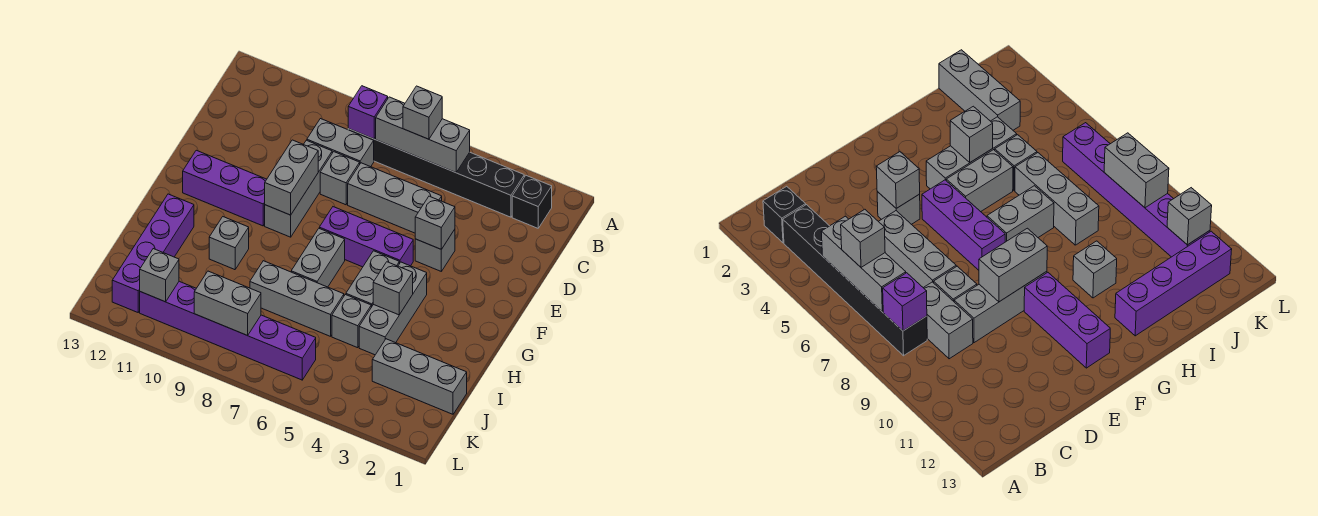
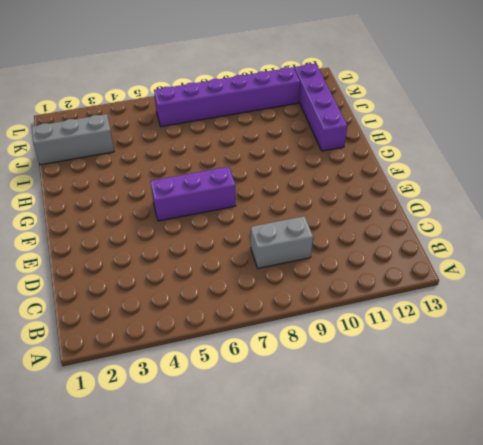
none -> black 1x1 brick [512,176,552,228]
none -> black 1x6 brick [348,129,524,217]
none -> grey 1x3 brick [348,163,442,233]

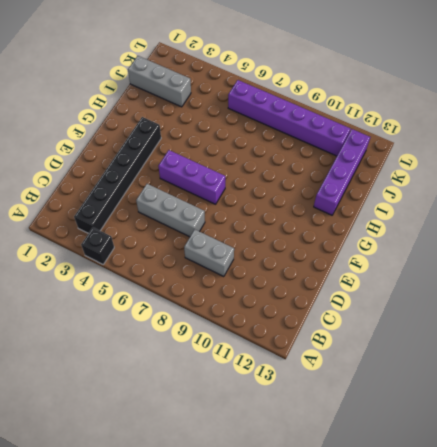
black 1x1 brick [81,227,114,264] -> black 1x1 brick moved to [512,176,552,228]
black 1x6 brick [74,117,161,233] -> black 1x6 brick turned to [348,129,524,217]
none -> grey 1x1 brick [320,152,360,205]
none -> grey 1x3 brick [265,140,332,237]
none -> grey 1x1 brick [415,229,455,271]

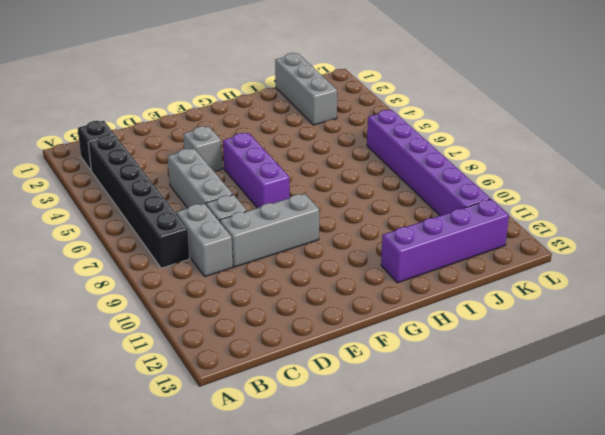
none -> purple 1x3 brick [183,150,267,226]
none -> grey 1x3 brick [359,262,427,355]
none -> grey 1x2 brick [346,251,399,307]

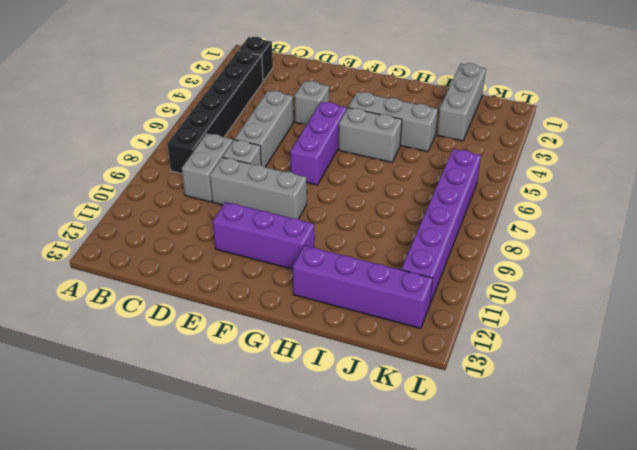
purple 1x3 brick [213,202,314,269] -> purple 1x3 brick turned to [183,150,267,226]
none -> grey 1x2 brick [291,229,345,287]
none -> grey 1x1 brick [209,217,249,270]
none -> grey 1x1 brick [332,295,371,348]

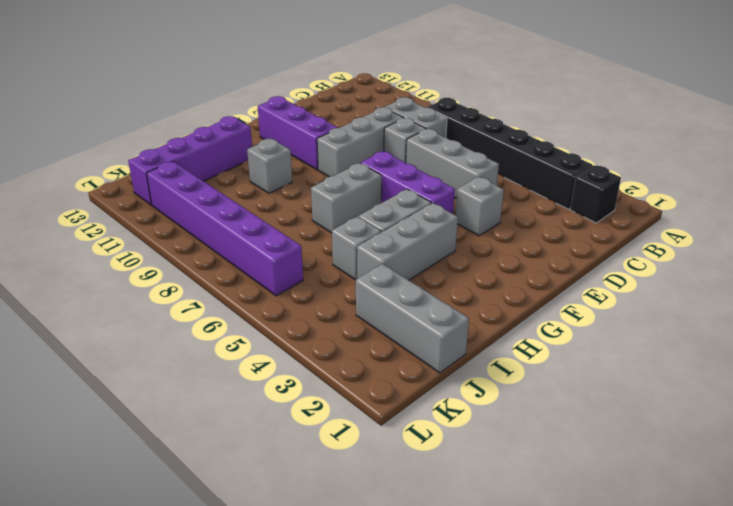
none -> grey 1x3 brick [250,261,344,336]
none -> grey 1x3 brick [376,97,470,173]
none -> purple 1x1 brick [348,86,388,139]

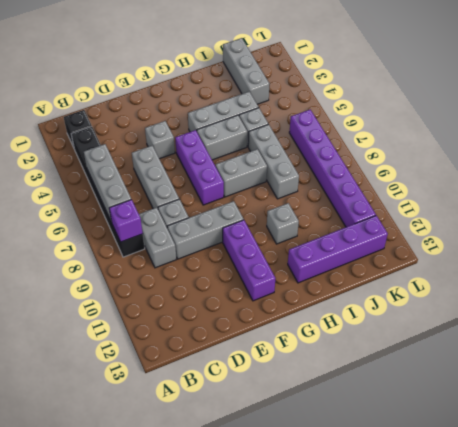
none -> grey 1x1 brick [415,196,455,249]
none -> grey 1x2 brick [265,140,318,215]
none -> grey 1x1 brick [373,262,413,315]

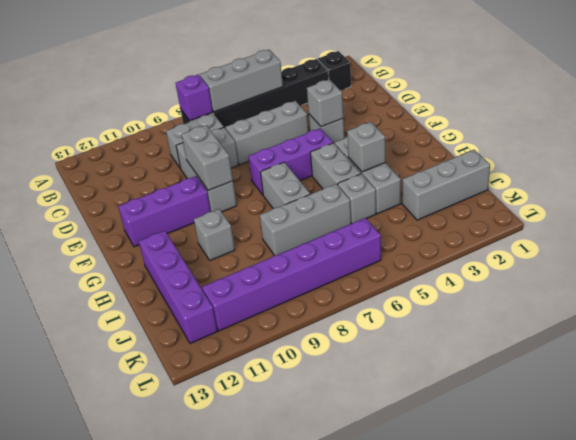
none -> grey 1x2 brick [194,271,261,336]
none -> grey 1x1 brick [140,249,179,302]
none -> grey 1x1 brick [403,86,442,139]

